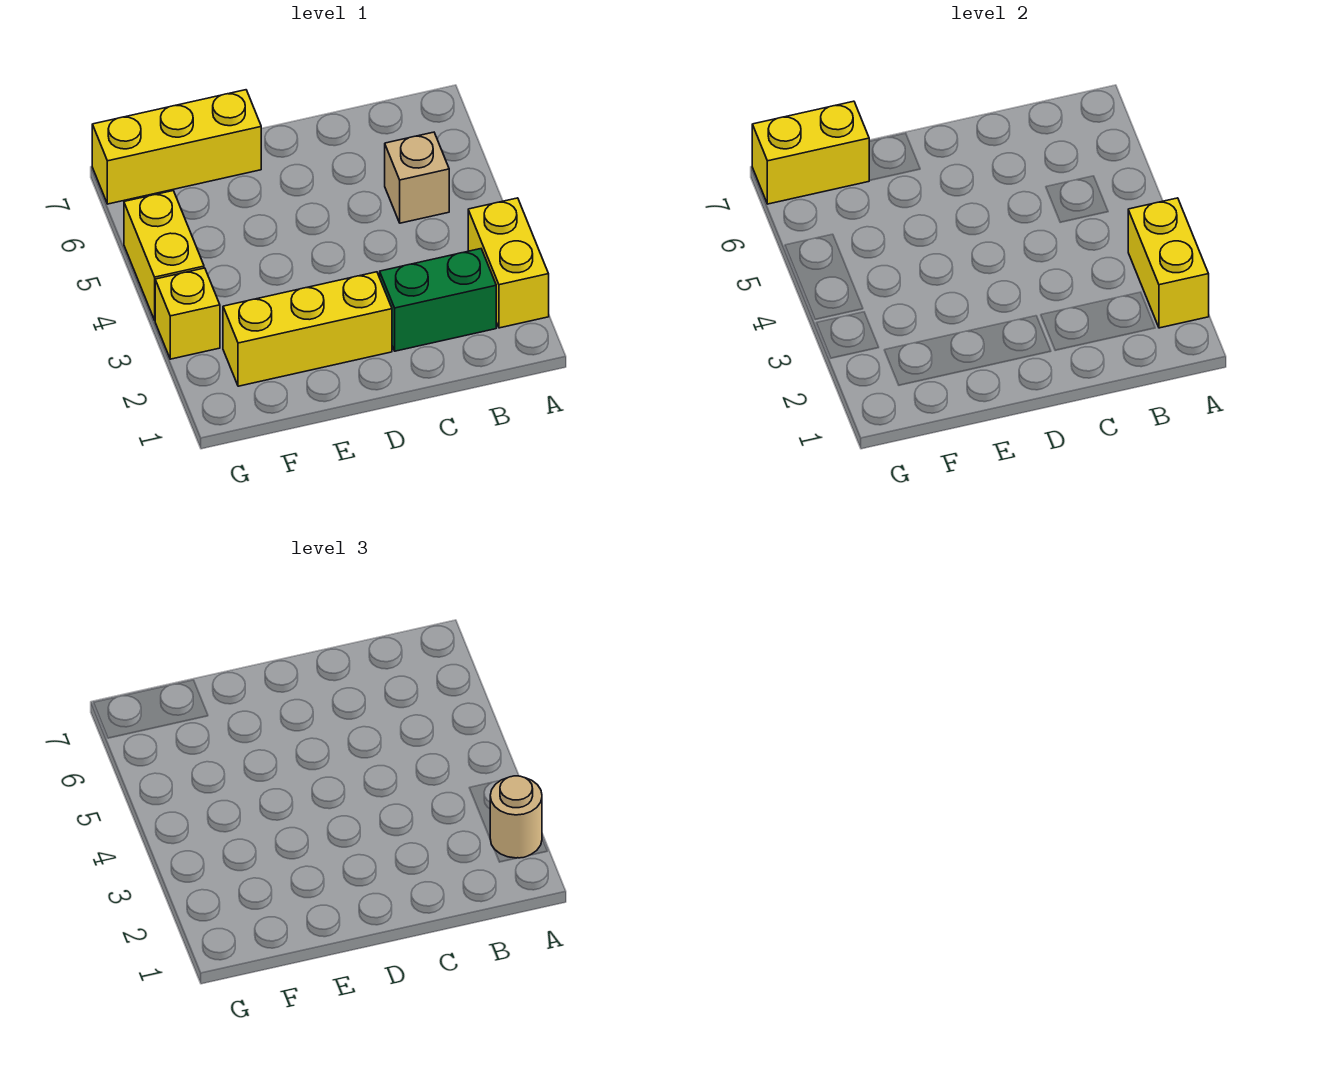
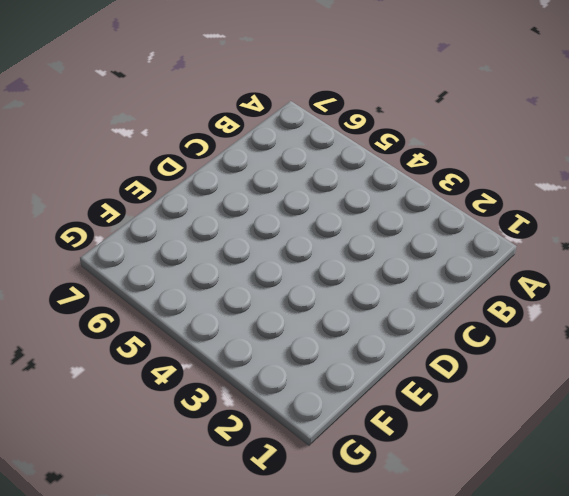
none -> yellow 1x2 brick [468,198,549,328]
none -> green 1x2 brick [380,249,496,351]

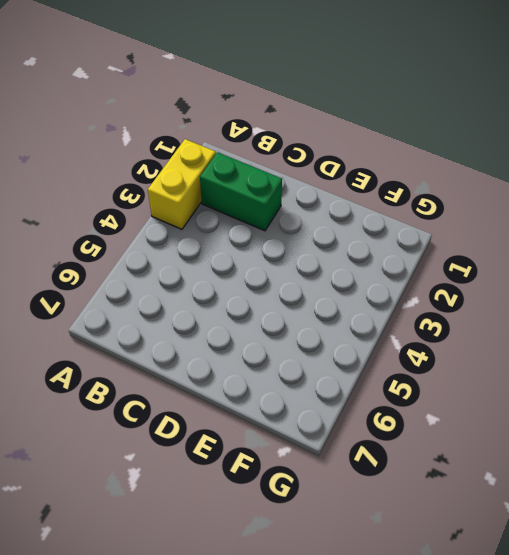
none -> tan 1x1 brick [385,132,449,223]
none -> yellow 1x3 brick [223,272,392,386]

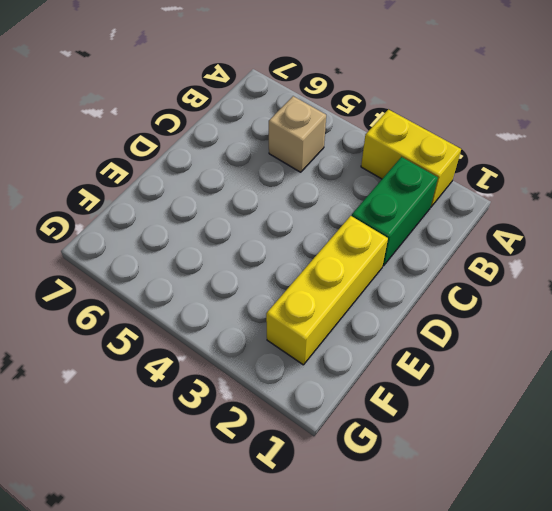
none -> yellow 1x3 brick [92,90,261,204]
none -> yellow 1x1 brick [155,268,220,359]

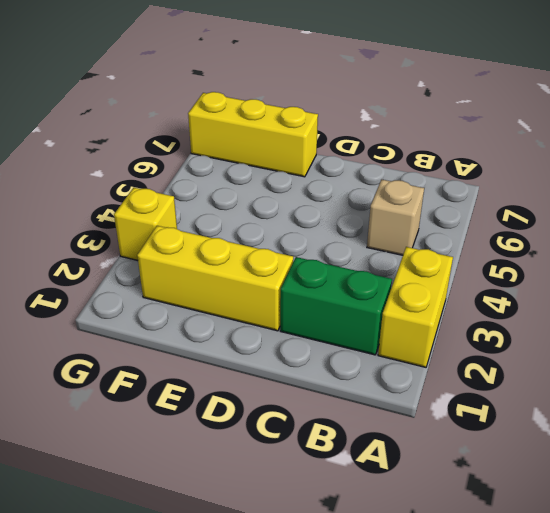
none -> yellow 1x2 brick [124,191,204,320]
none -> yellow 1x2 brick [1128,198,1209,328]

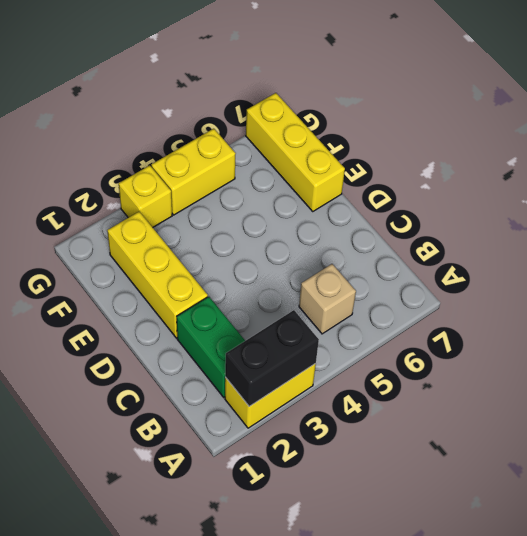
black 1x2 brick [225,310,319,406] -> yellow 1x2 brick [1128,198,1209,328]
none -> yellow 1x2 brick [752,101,870,204]
none -> tan 1x1 round brick [490,776,542,858]

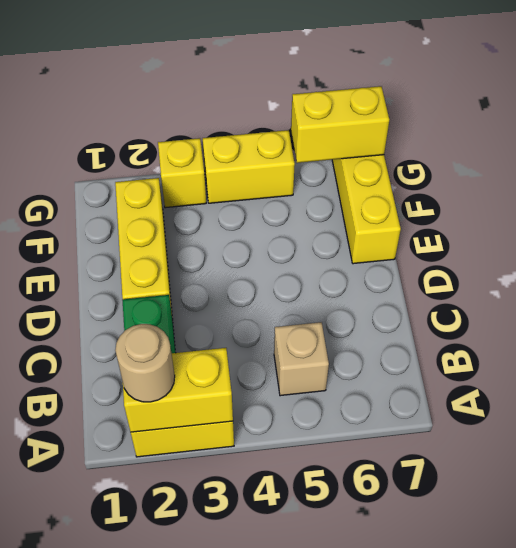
yellow 1x2 brick [291,86,389,163] -> yellow 1x2 brick turned to [752,101,870,204]

